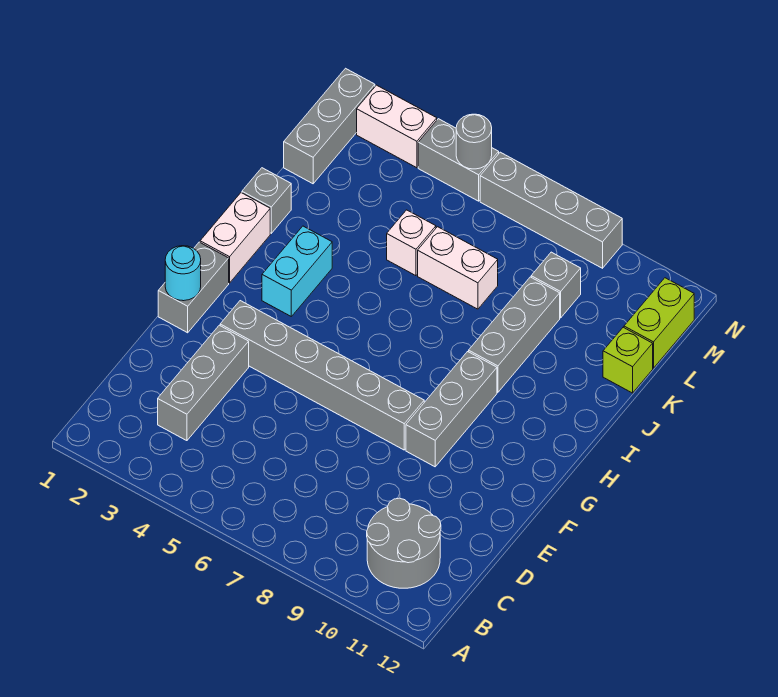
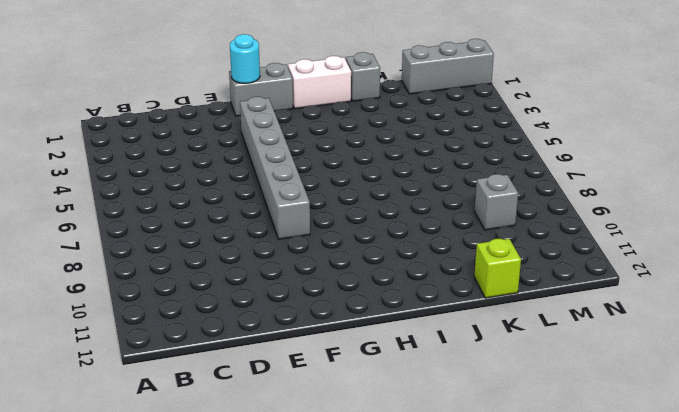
none -> grey 2x2 round brick [367,498,441,588]
none -> grey 1x3 brick [158,325,249,441]
none -> grey 1x3 brick [406,352,497,467]

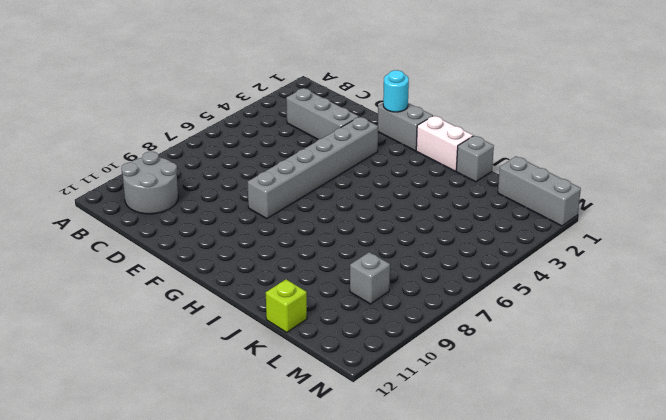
none -> grey 1x3 brick [406,352,497,467]
none -> cyan 1x2 brick [262,226,332,316]
none -> grey 1x3 brick [469,277,560,392]

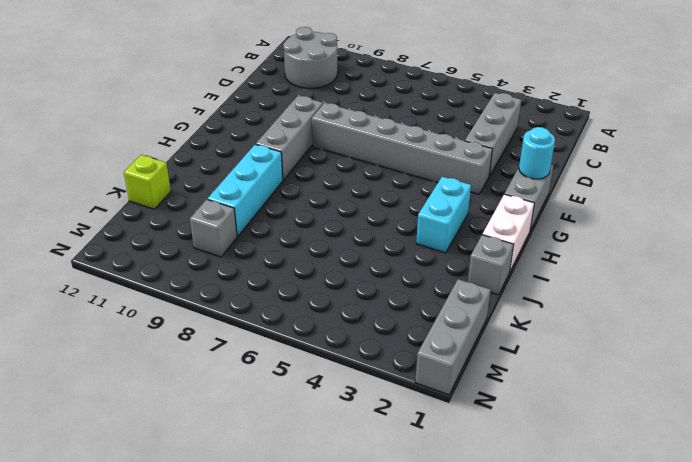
cyan 1x3 brick [207,144,283,237] -> grey 1x3 brick [469,277,560,392]
none -> white 1x1 brick [387,210,436,276]
none -> white 1x2 brick [418,227,498,309]
none -> lime 1x2 brick [624,278,694,368]

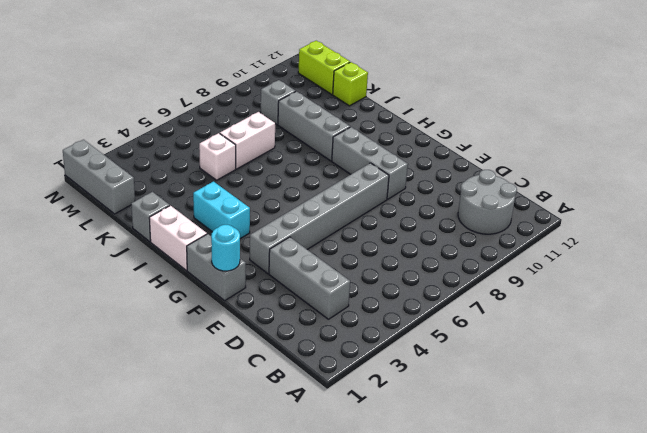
none -> white 1x2 brick [357,85,437,168]
none -> grey 1x2 brick [418,119,499,201]
none -> grey 1x4 brick [480,152,622,268]

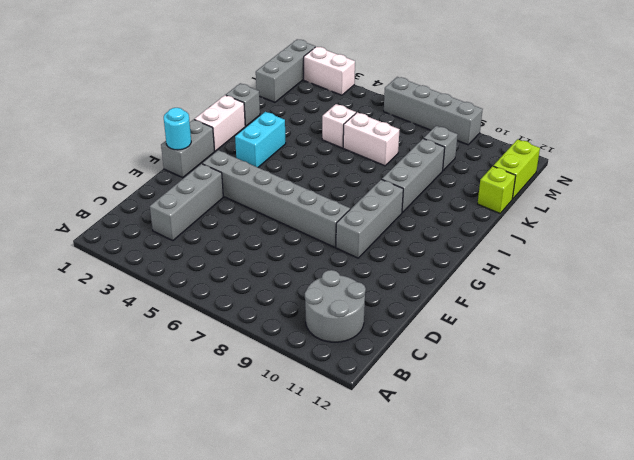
none -> grey 1x2 brick [418,119,499,201]
none -> grey 1x1 round brick [456,114,492,169]

